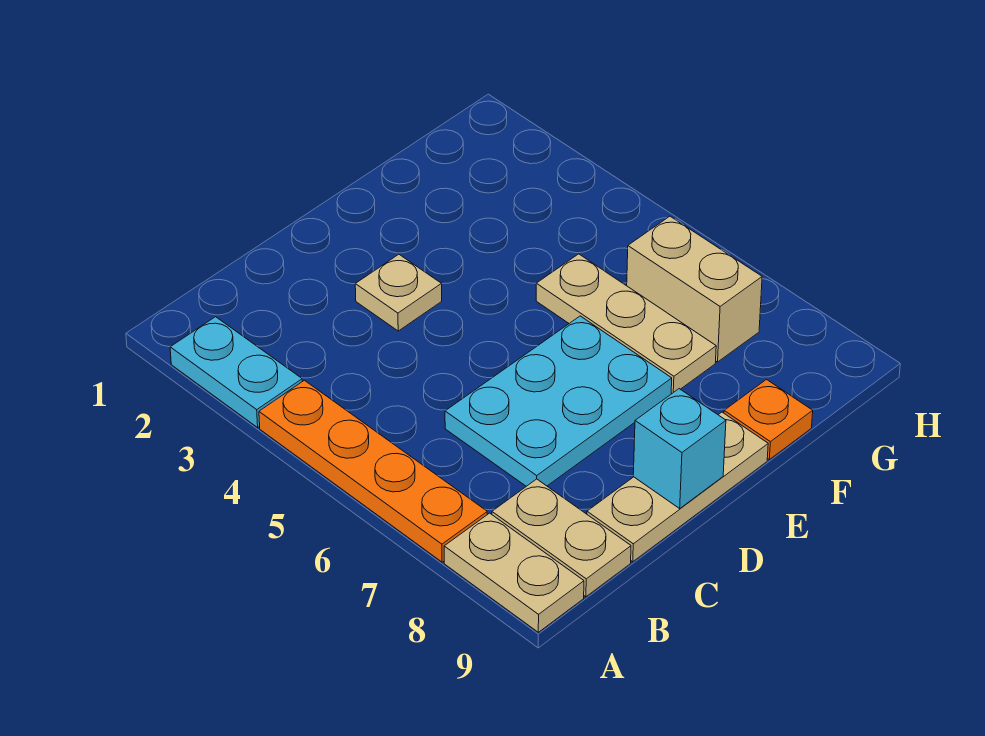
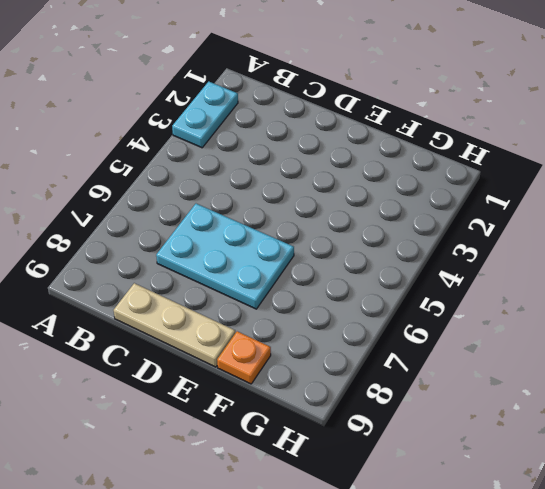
none -> orange 1x4 plate [259,380,487,562]
none -> tan 1x2 plate [444,513,584,632]

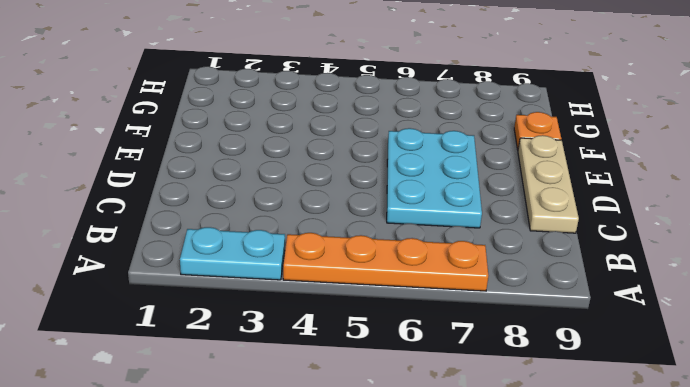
none -> tan 1x2 plate [444,513,584,632]
none -> tan 1x2 plate [492,479,631,597]

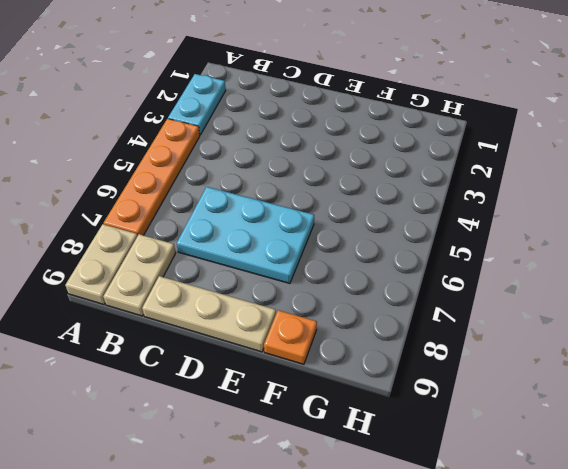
none -> tan 1x1 plate [355,254,442,331]
none -> tan 1x3 plate [536,254,716,393]

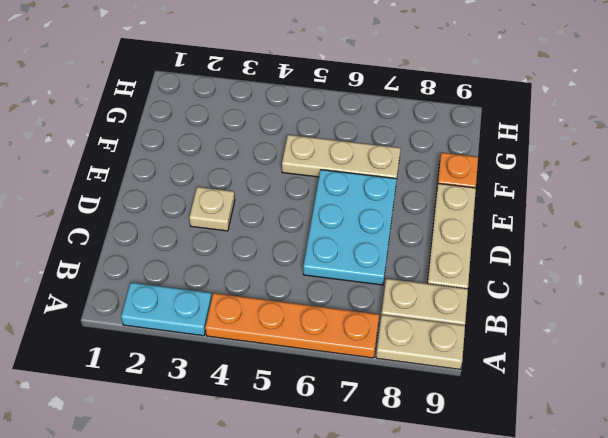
none -> tan 1x2 brick [627,216,762,362]
none -> cyan 1x1 brick [633,389,726,508]

